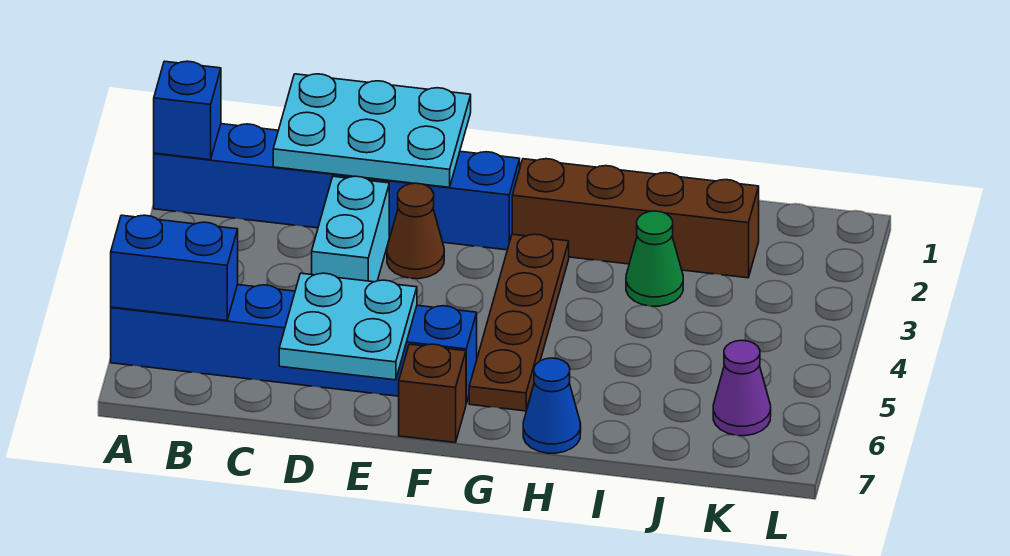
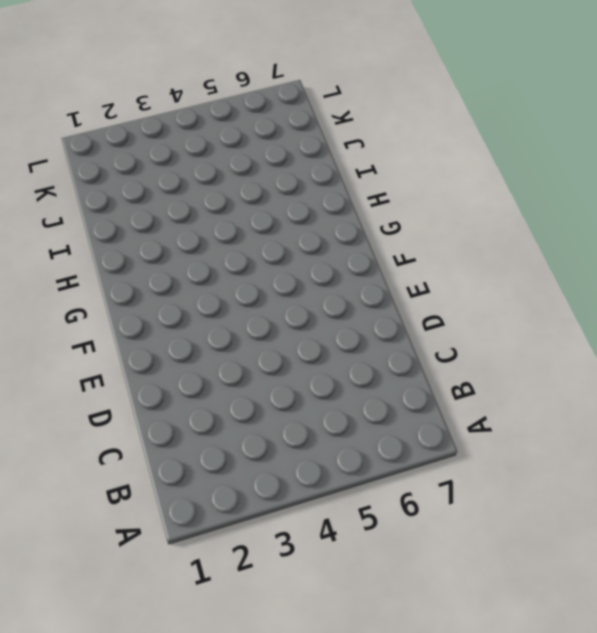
none -> blue 1x6 brick [154,124,520,250]
none -> blue 1x6 brick [111,285,477,404]
none -> cyan 1x2 brick [312,176,389,282]

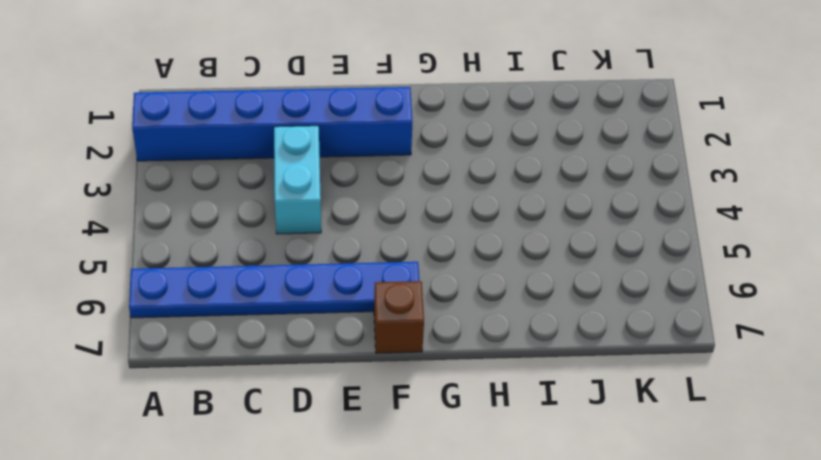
blue 1x6 plate [129,262,419,318] -> blue 1x6 brick [111,285,477,404]
none -> brown 1x1 cone [387,183,444,279]
none -> brown 1x4 brick [512,159,759,278]
none -> brown 1x4 plate [469,234,569,411]

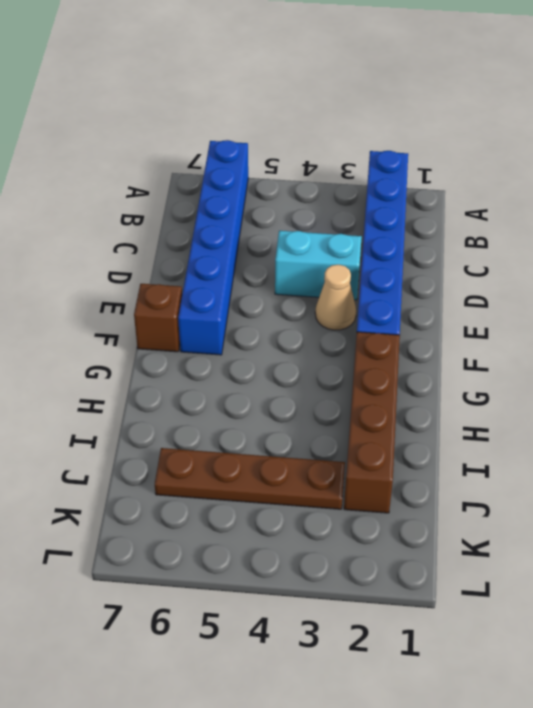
tan 1x1 cone [315,265,356,330] -> brown 1x1 cone [387,183,444,279]
brown 1x4 plate [155,448,345,509] -> brown 1x4 plate moved to [469,234,569,411]
none -> blue 1x1 cone [523,358,581,453]
none -> green 1x1 cone [626,211,683,306]
none -> purple 1x1 cone [713,340,771,436]

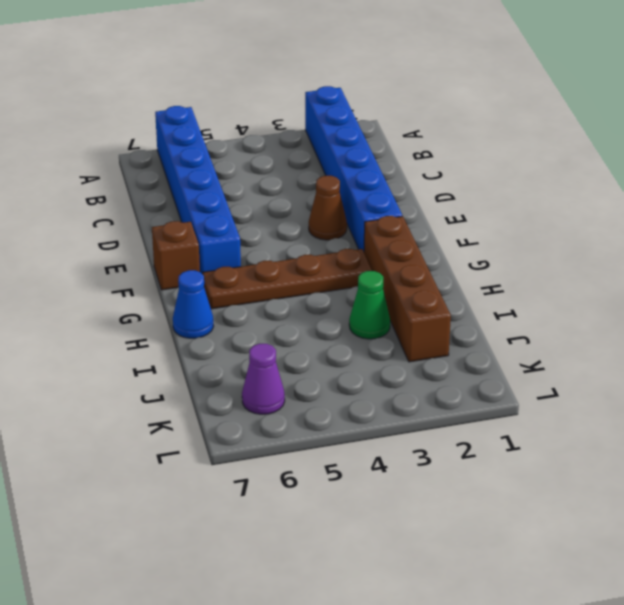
none -> cyan 1x2 brick [312,176,389,282]
none -> blue 1x1 brick [154,61,221,160]
none -> blue 1x2 brick [111,215,238,321]

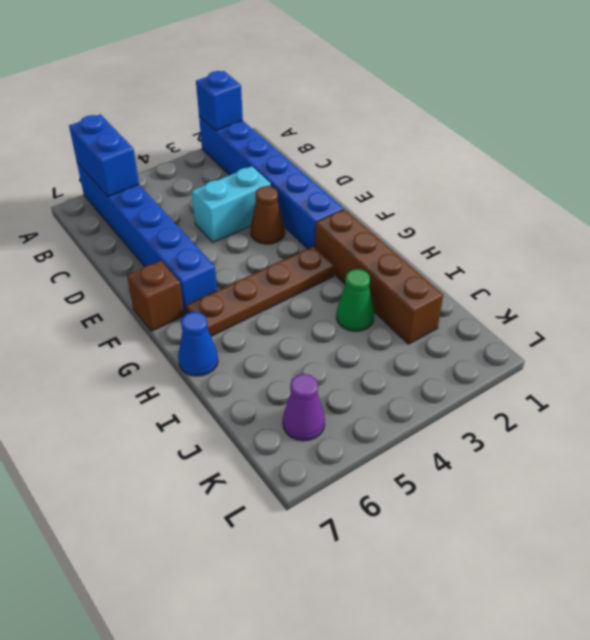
none -> cyan 2x3 plate [273,74,471,187]
none -> cyan 2x2 plate [279,273,417,380]

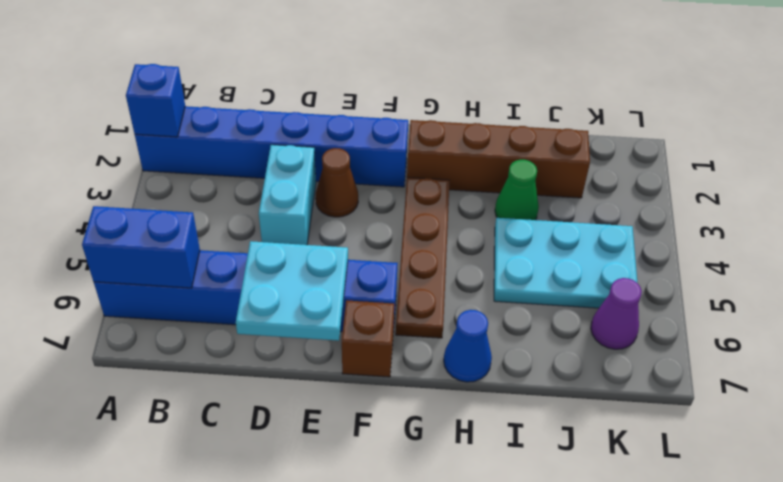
cyan 2x3 plate [494,218,637,308] -> cyan 2x3 plate moved to [273,74,471,187]

